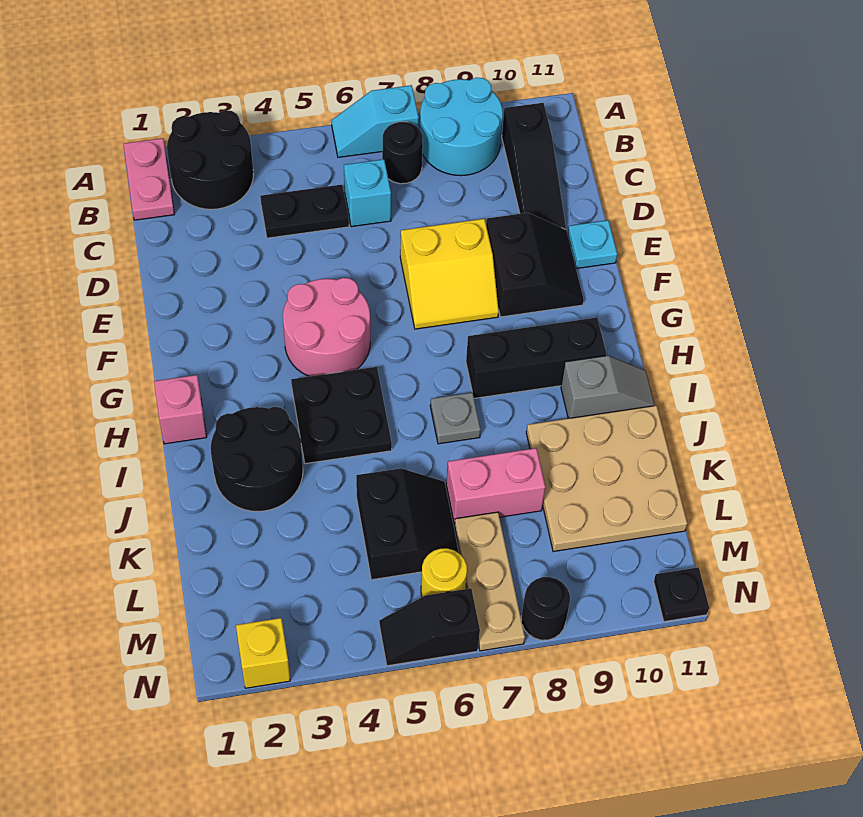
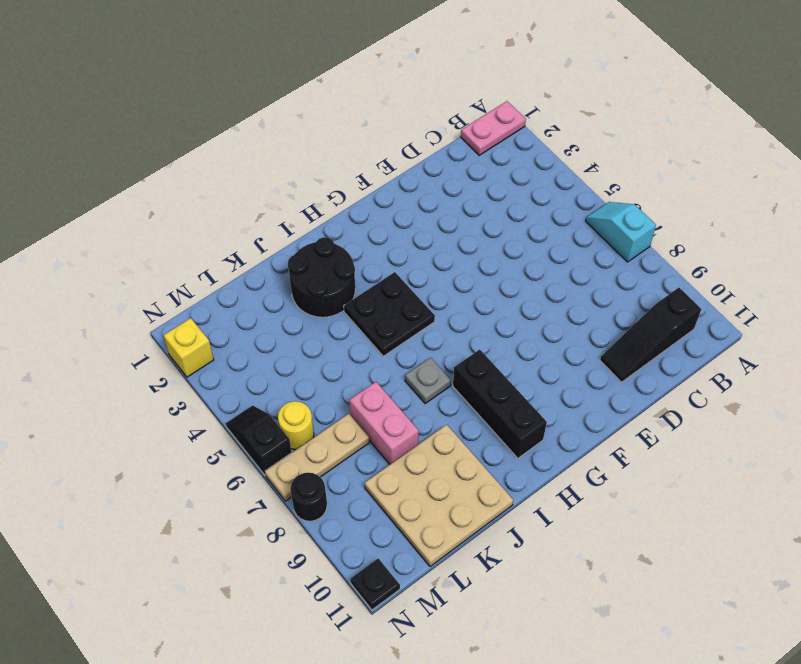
none -> black 2x2 round brick [167,110,254,209]
none -> cyan 2x2 round brick [420,78,503,176]
none -> black 1x1 round brick [382,122,423,184]

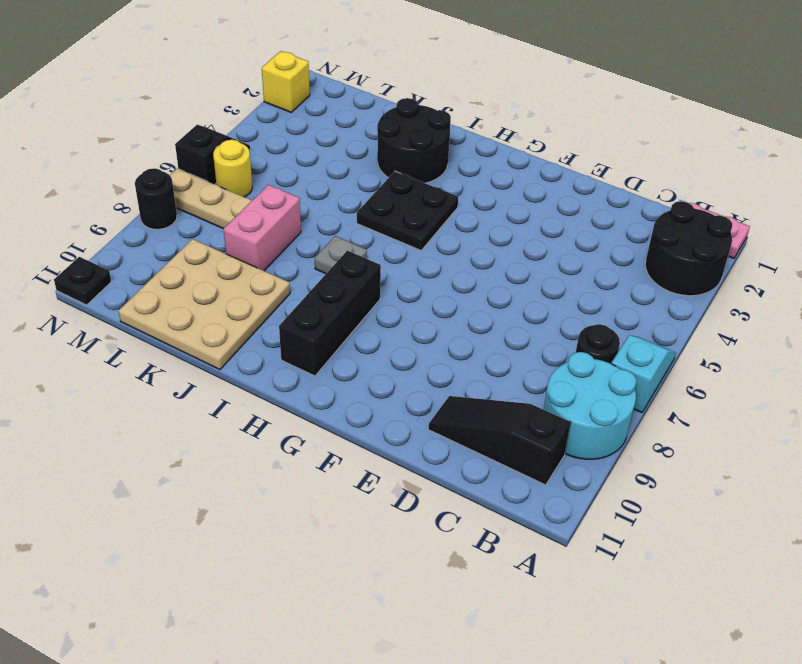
none -> black 1x2 plate [260,185,349,238]
none -> cyan 1x1 brick [344,159,391,227]
none -> yellow 2x2 slope [400,219,499,329]

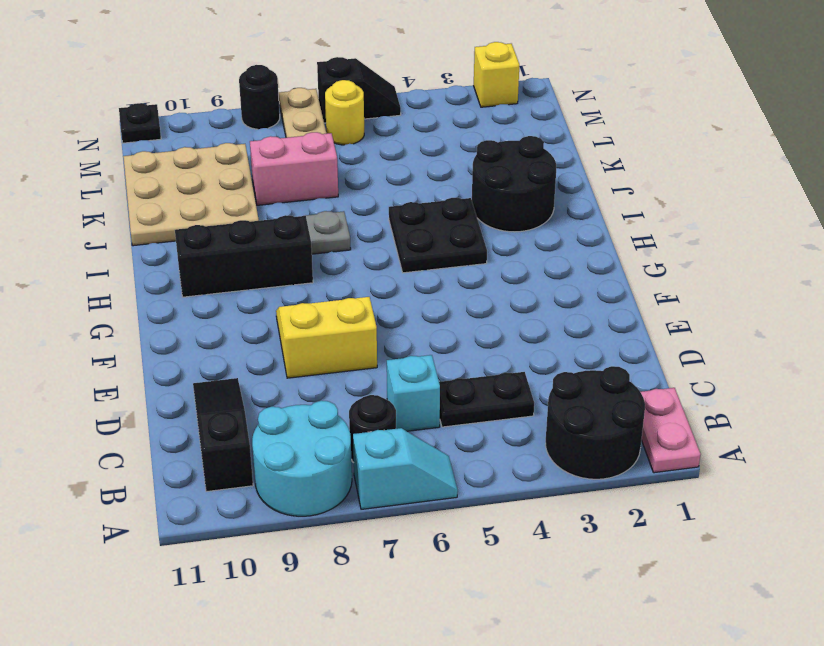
none -> black 2x2 slope [486,213,584,317]
none -> cyan 1x1 plate [568,220,617,269]
none -> pink 2x2 round brick [283,278,370,376]

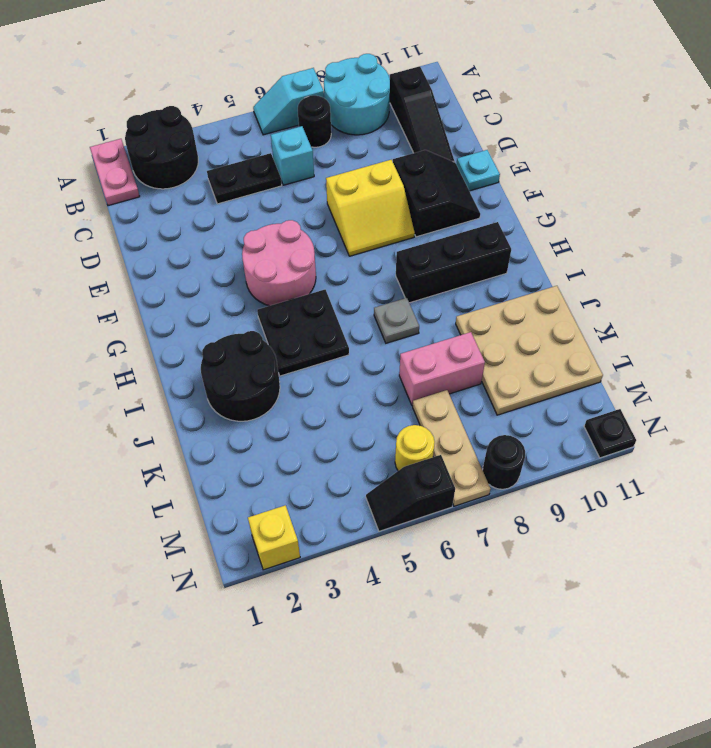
none -> pink 1x1 brick [154,375,207,444]
none -> grey 1x2 slope [561,356,655,418]
none -> black 2x2 slope [356,468,459,580]

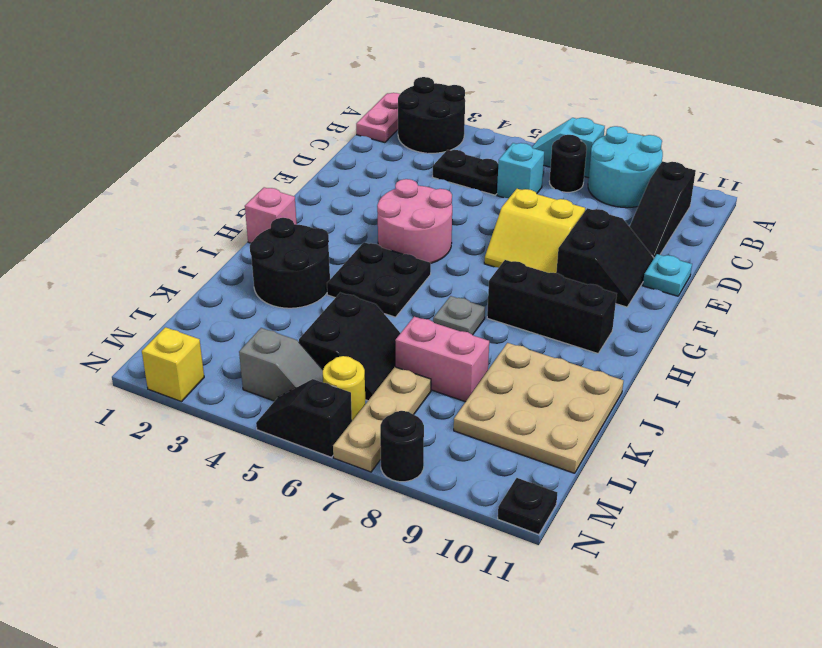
grey 1x2 slope [239,328,323,401] -> grey 1x2 slope moved to [561,356,655,418]

